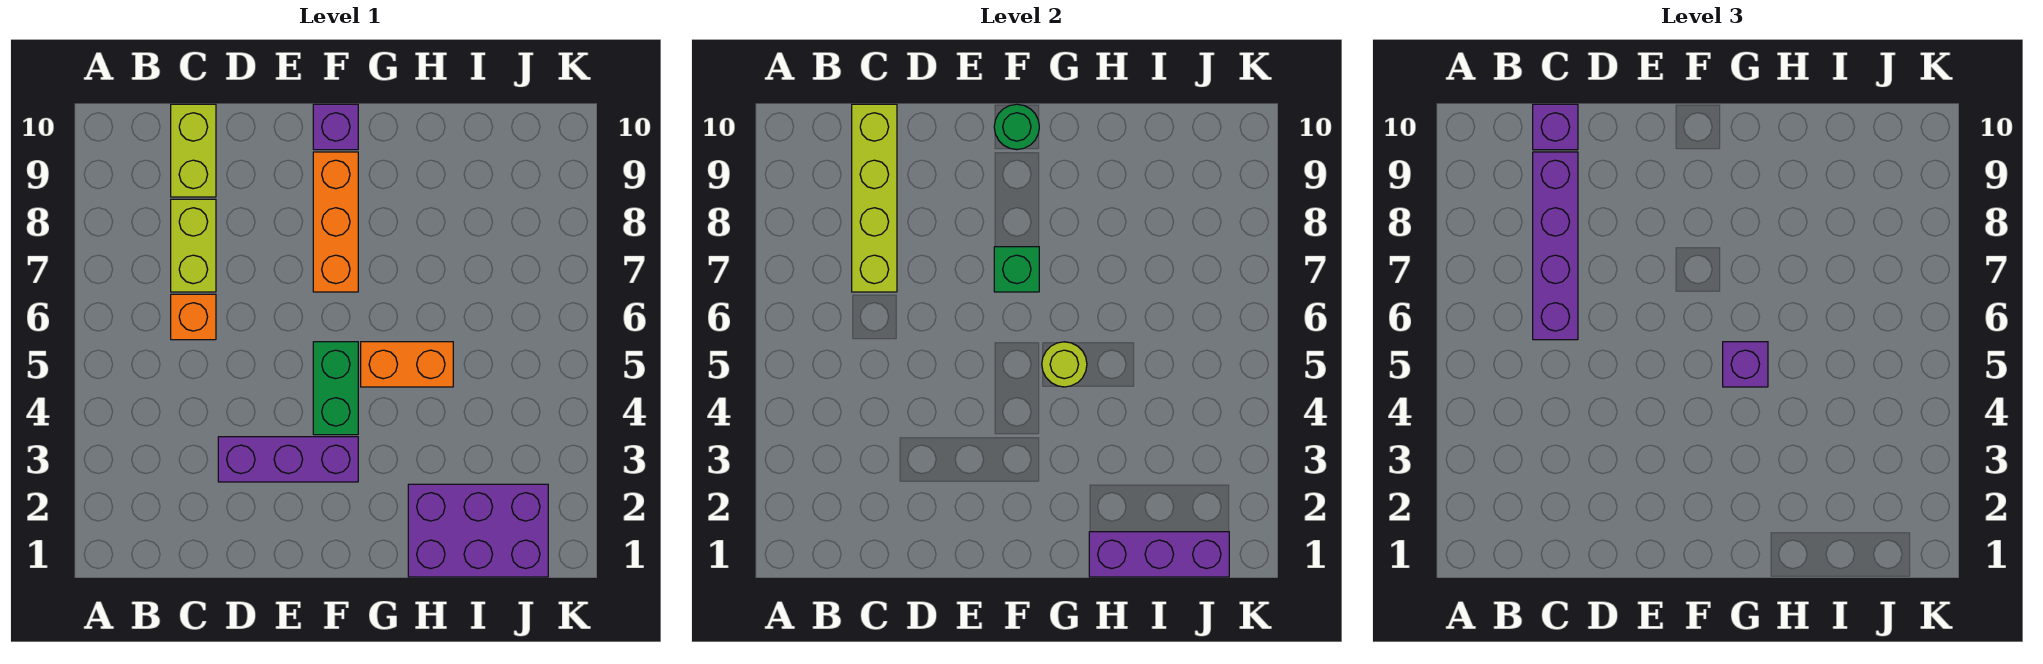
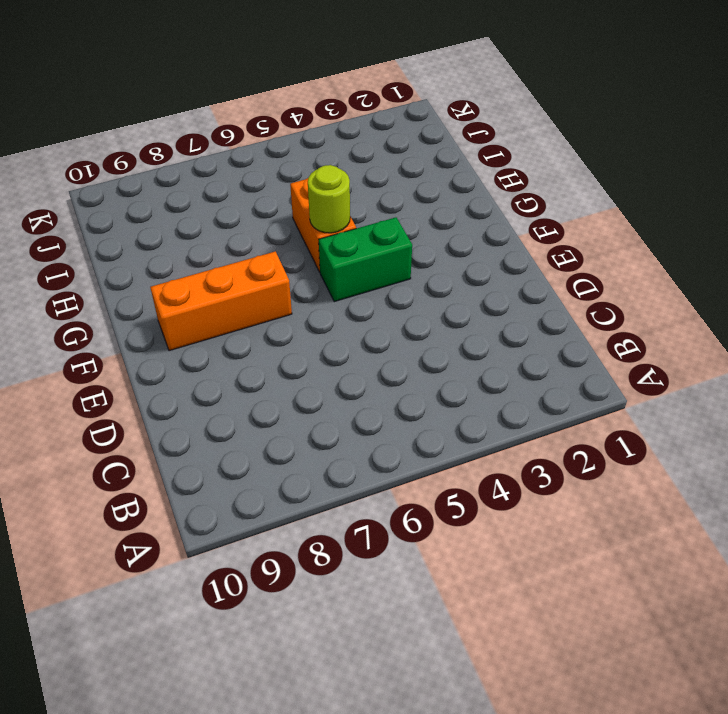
none -> orange 1x1 brick [171,294,216,340]
none -> lime 1x2 brick [171,199,216,292]
none -> lime 1x2 brick [171,104,216,197]

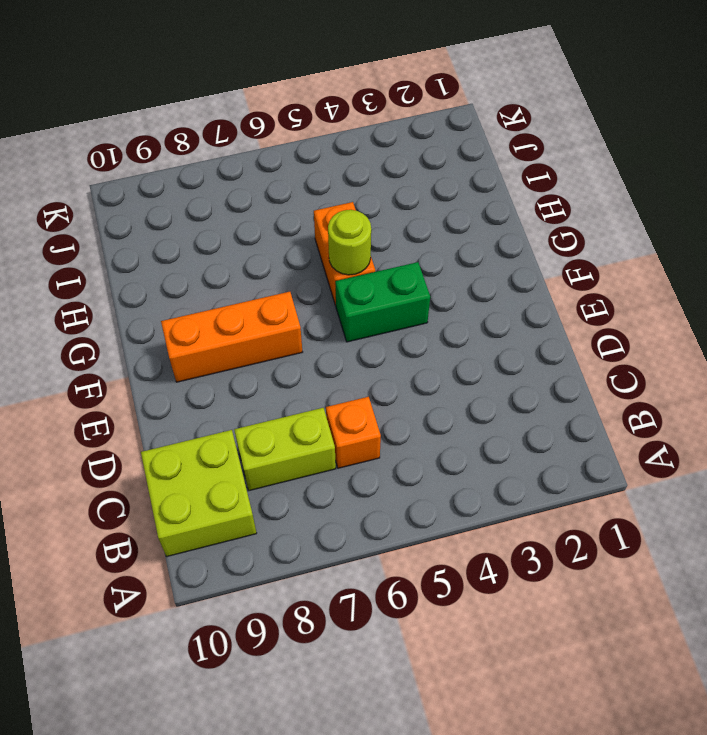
lime 2x2 brick [141,430,257,557] -> lime 1x2 brick [171,104,216,197]
none -> purple 1x3 brick [218,437,358,482]
none -> purple 1x1 brick [313,104,358,150]
none -> purple 2x3 brick [408,484,548,577]

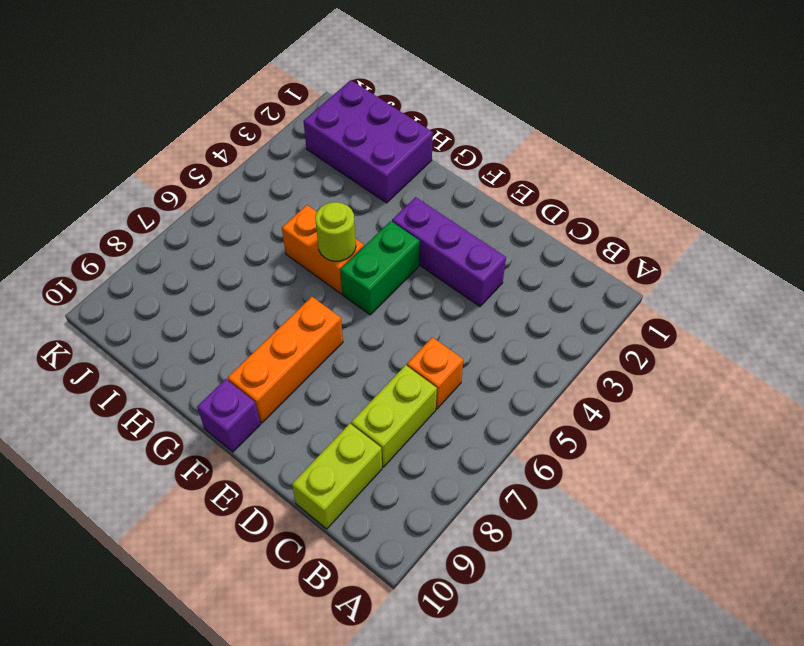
none -> lime 1x4 brick [852,104,897,292]
none -> green 1x1 brick [994,247,1039,292]
none -> green 1x1 round brick [994,104,1039,150]

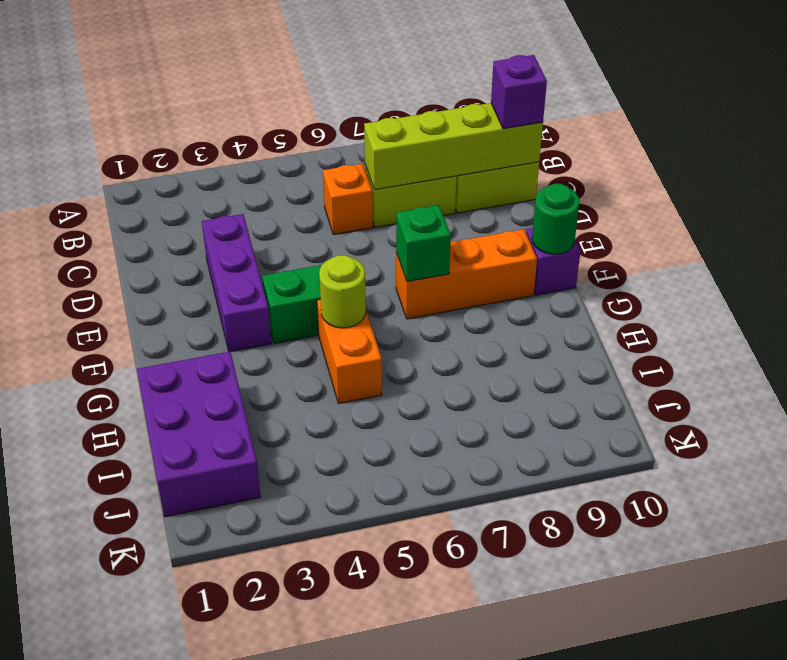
none -> purple 1x3 brick [1089,532,1229,577]
none -> purple 1x4 brick [1533,152,1578,340]
none -> purple 1x1 brick [1723,342,1768,387]

